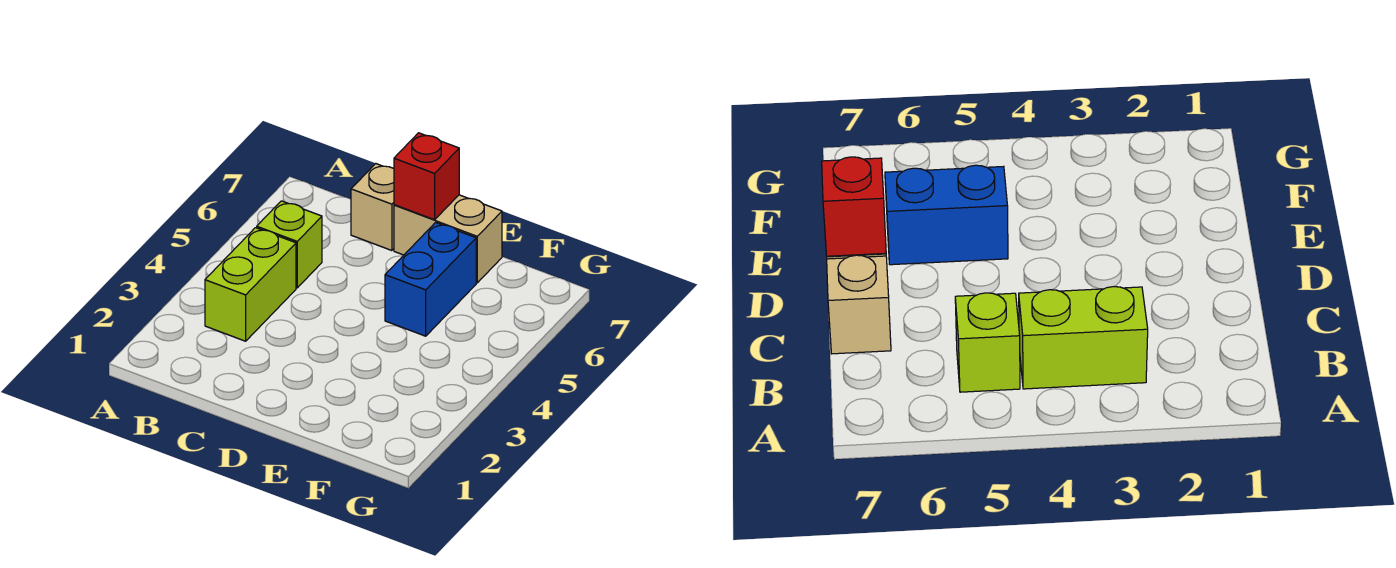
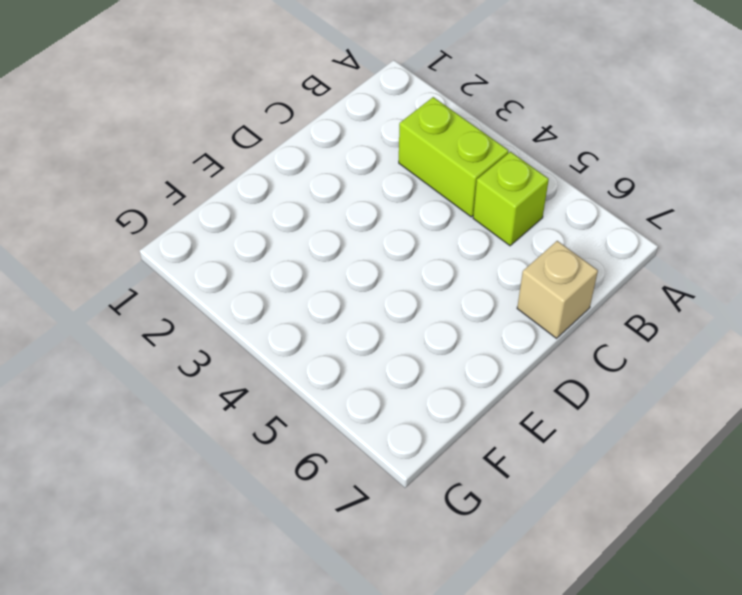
none -> tan 1x2 brick [394,195,502,283]
none -> blue 1x2 brick [385,223,476,336]

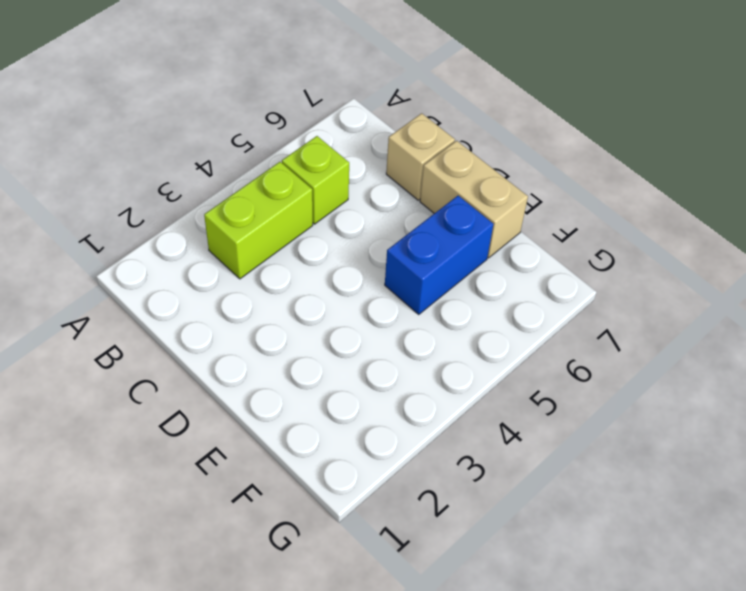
none -> red 1x1 brick [394,133,459,220]

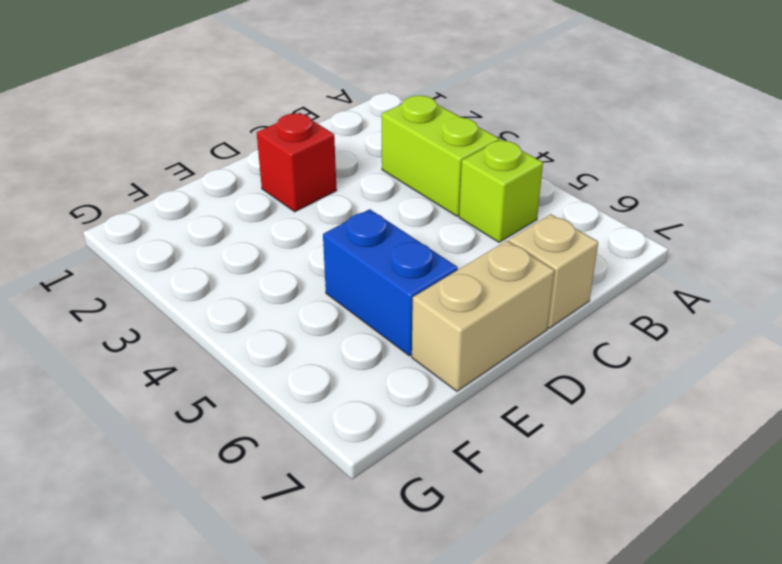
red 1x1 brick [257,113,337,212] -> red 1x1 brick moved to [394,133,459,220]

